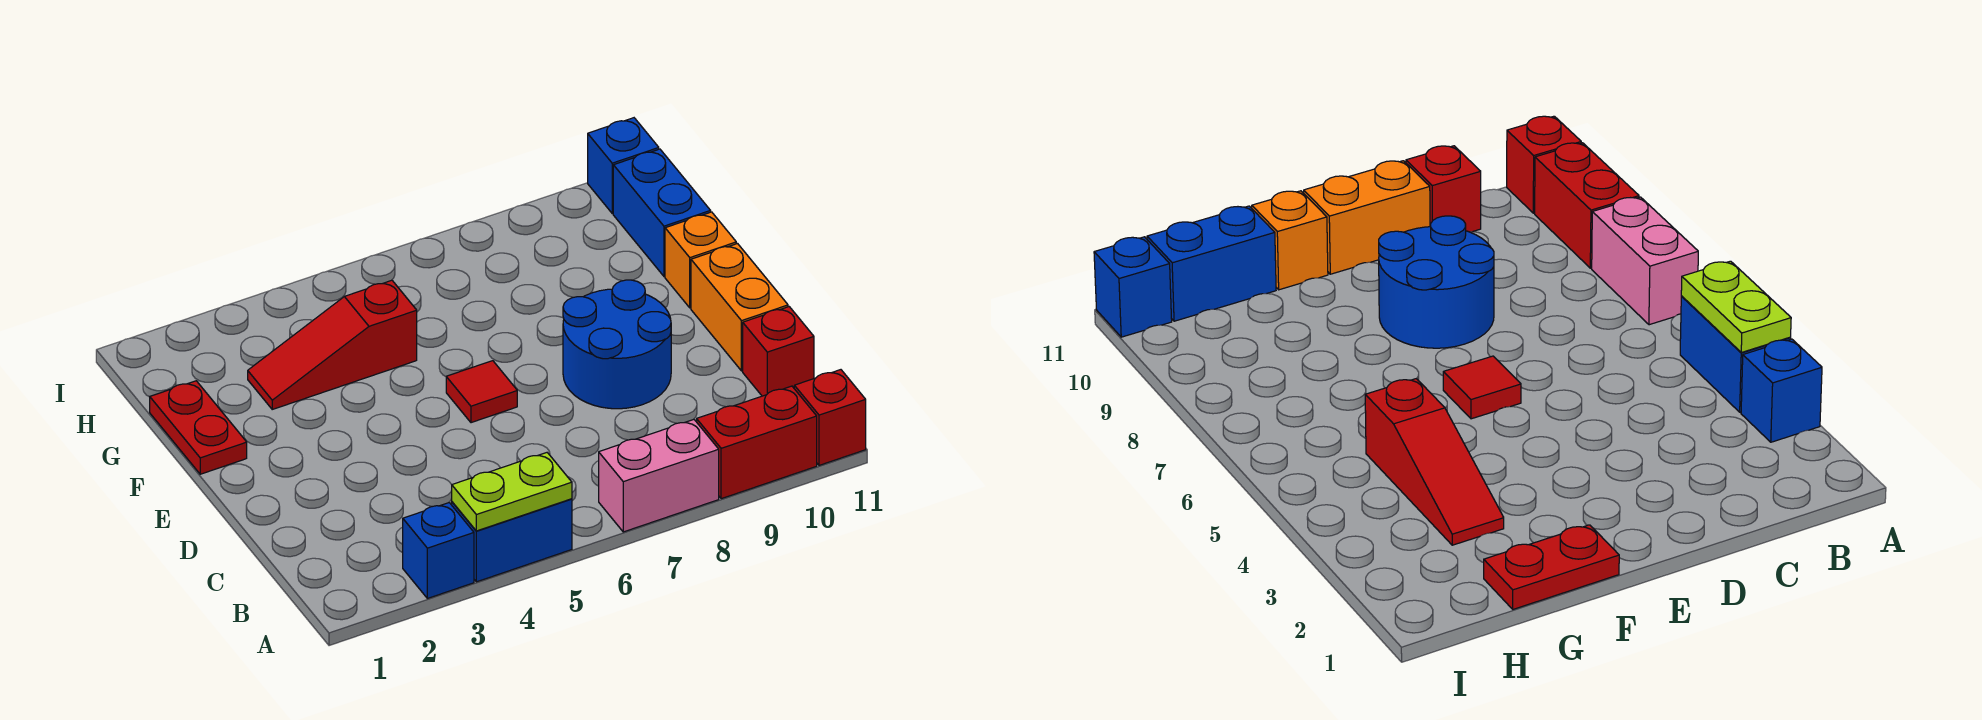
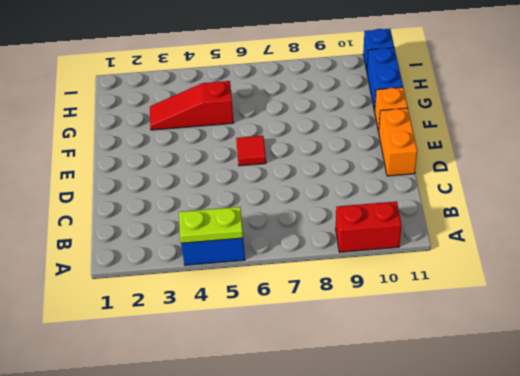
none -> blue 1x1 brick [403,503,474,598]
none -> pink 1x2 brick [599,419,719,532]
none -> red 1x1 brick [794,370,866,465]

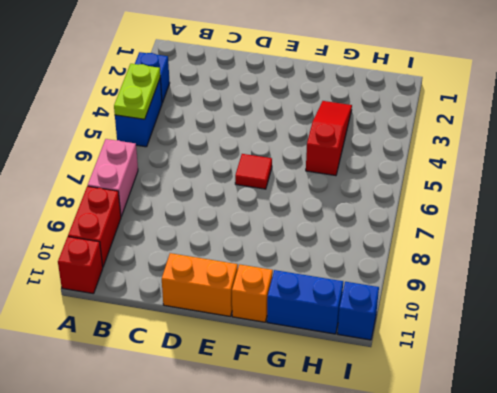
none -> red 1x1 brick [743,307,814,396]
none -> blue 2x2 round brick [563,280,671,409]
none -> red 1x2 plate [150,381,247,474]

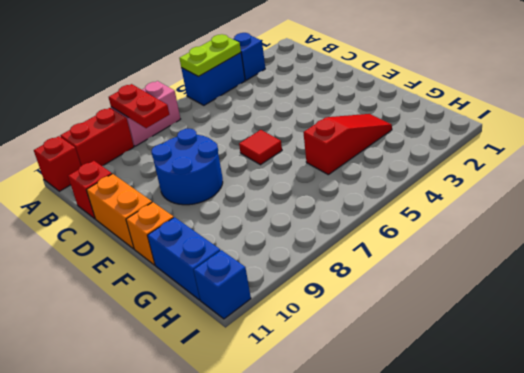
red 1x2 plate [109,84,169,128] -> red 1x2 plate moved to [150,381,247,474]

